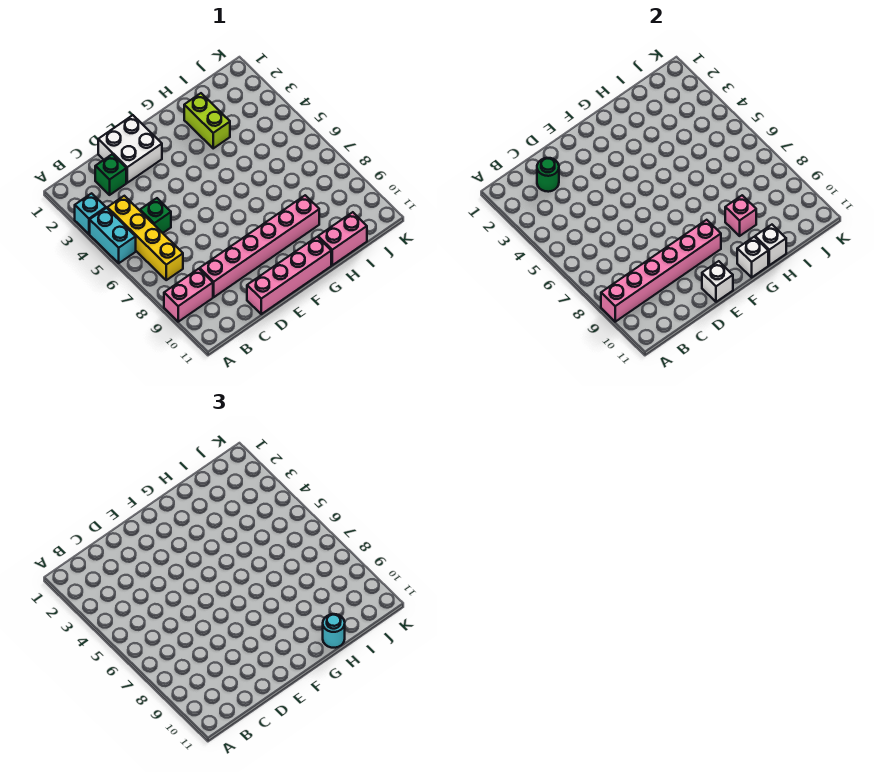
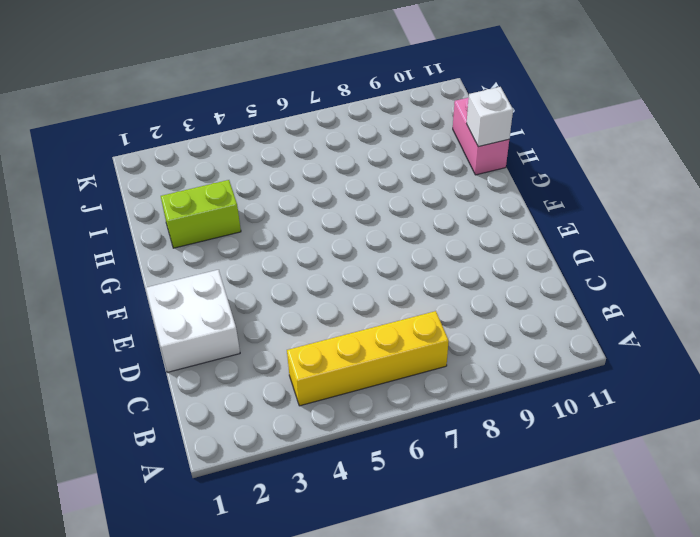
none -> cyan 1x1 brick [75,193,106,234]
none -> cyan 1x2 brick [90,208,136,263]
none -> pink 1x2 brick [164,269,213,322]

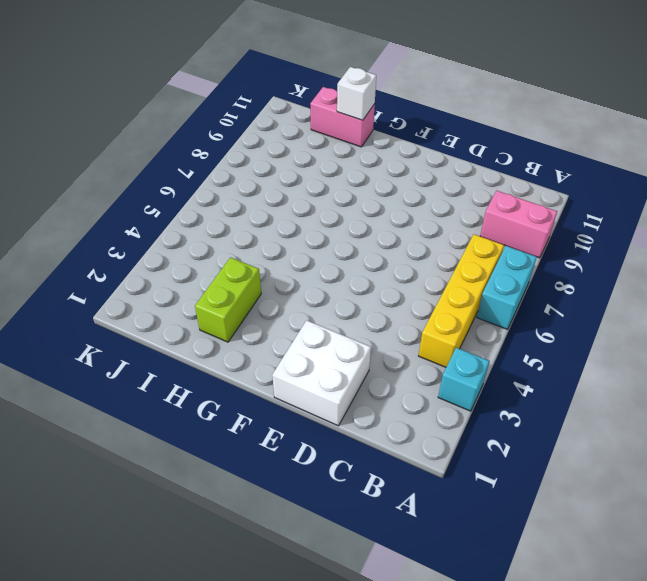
cyan 1x2 brick [477,246,537,329] -> cyan 1x2 brick moved to [90,208,136,263]
none -> green 1x1 brick [95,154,126,195]
none -> green 1x1 brick [140,198,171,233]
none -> pink 1x6 brick [200,195,319,297]

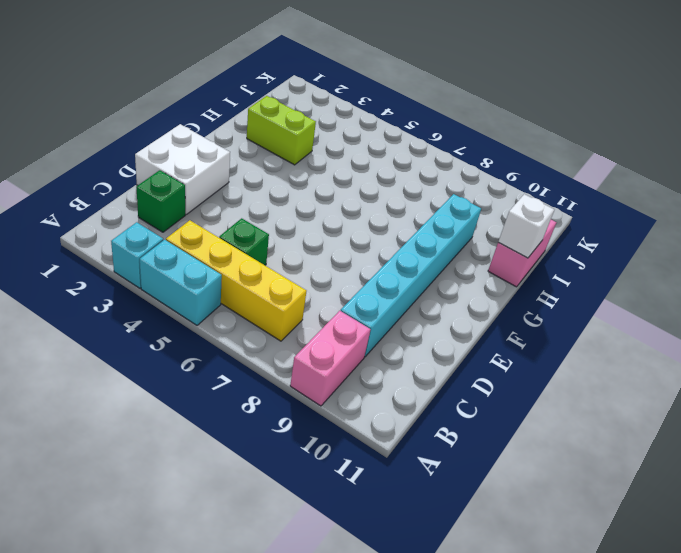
cyan 1x6 brick [341,194,481,357] -> pink 1x6 brick [200,195,319,297]
none -> pink 1x4 brick [247,237,331,314]
none -> pink 1x6 brick [601,220,721,322]
none -> green 1x1 round brick [537,158,559,192]

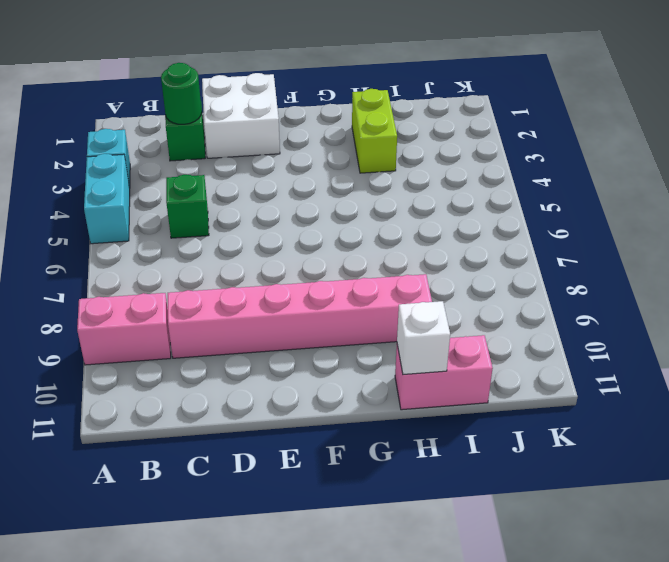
none -> yellow 1x4 brick [107,196,183,280]
none -> pink 1x4 brick [247,237,331,314]
none -> pink 1x6 brick [601,220,721,322]

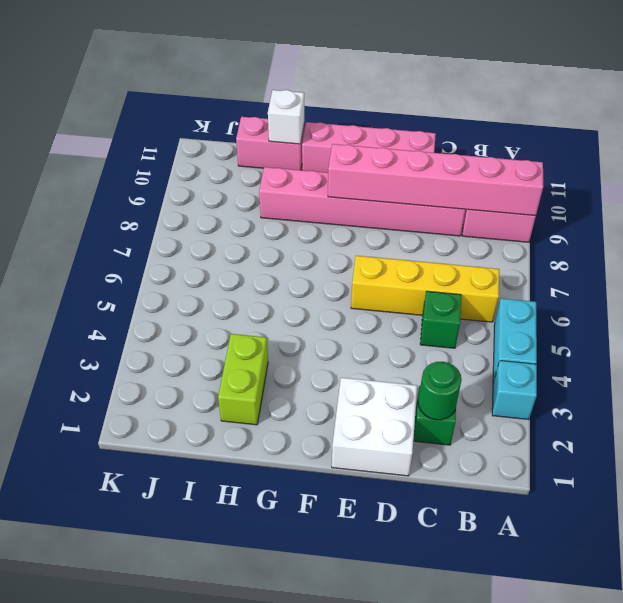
yellow 1x4 brick [351,256,499,322] -> yellow 1x4 brick turned to [107,196,183,280]
none -> white 1x1 brick [702,261,733,302]
none -> white 1x1 brick [737,237,768,277]
none -> pink 1x1 brick [725,195,756,236]

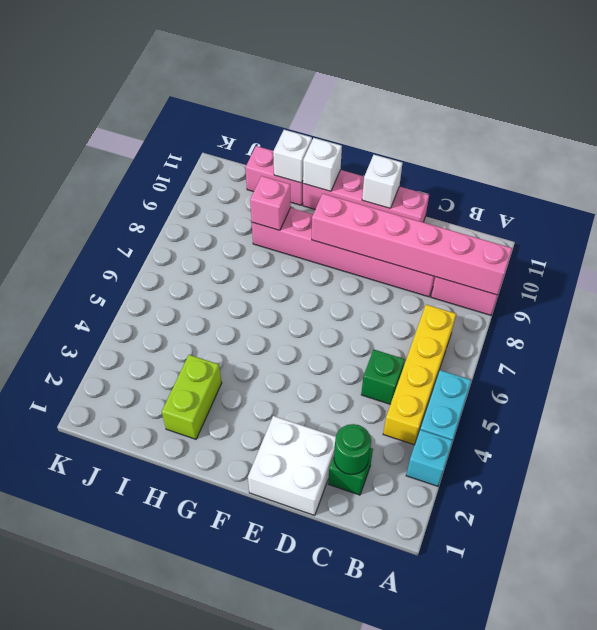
none -> cyan 1x1 round brick [323,614,345,648]

